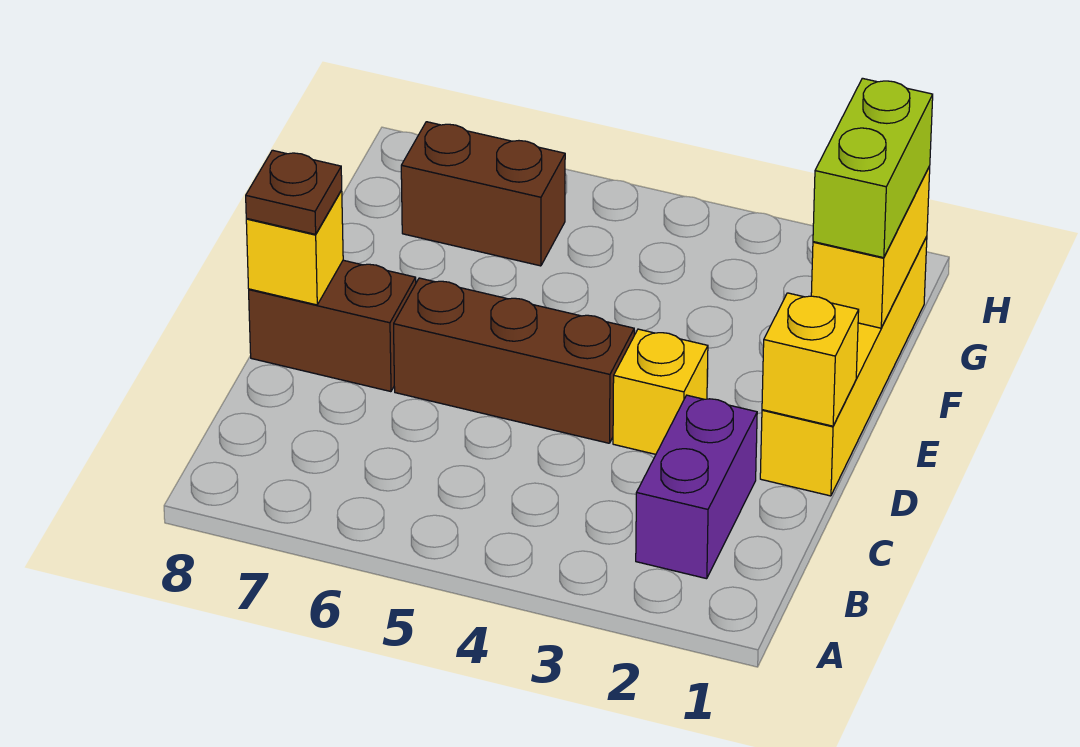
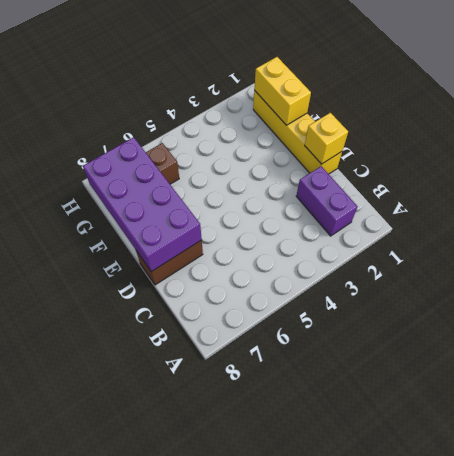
purple 2x4 brick [83,137,202,272] -> yellow 1x1 brick [246,191,343,305]
none -> yellow 1x1 brick [613,329,708,454]
none -> brown 1x3 brick [394,278,634,443]

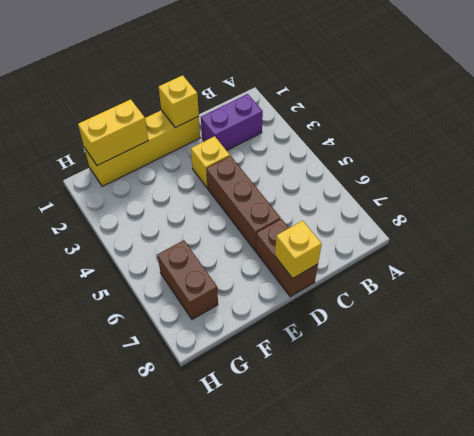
none -> brown 1x1 plate [246,150,342,234]
none -> lime 1x2 brick [813,78,933,258]

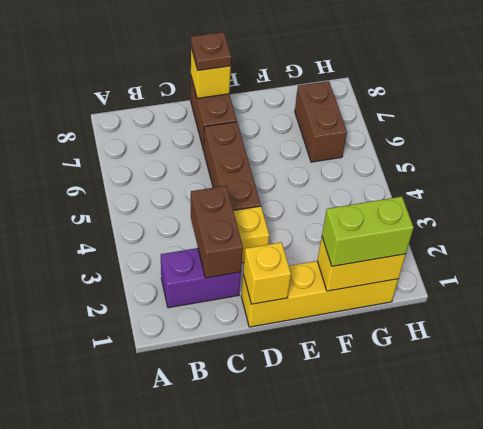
brown 1x2 brick [191,186,243,278] -> none

